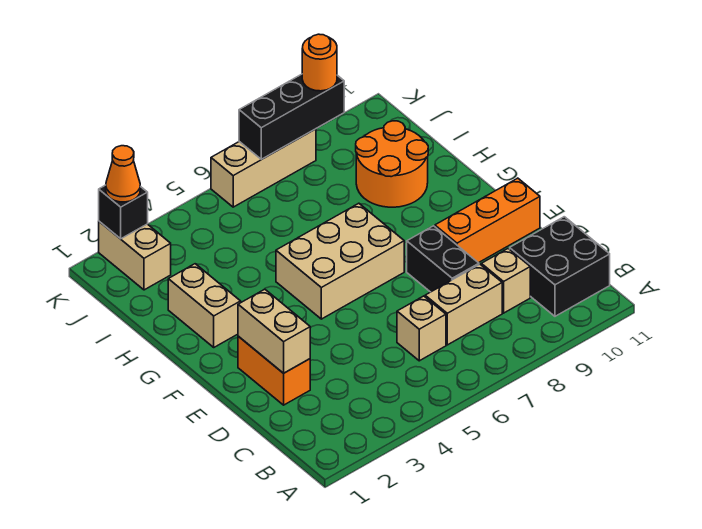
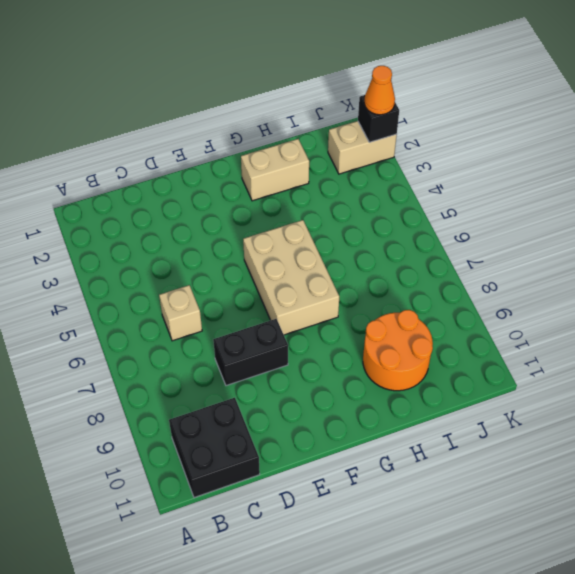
none -> tan 1x2 brick [425,264,502,345]
none -> tan 1x1 brick [481,249,530,313]
none -> orange 1x2 brick [238,336,310,405]

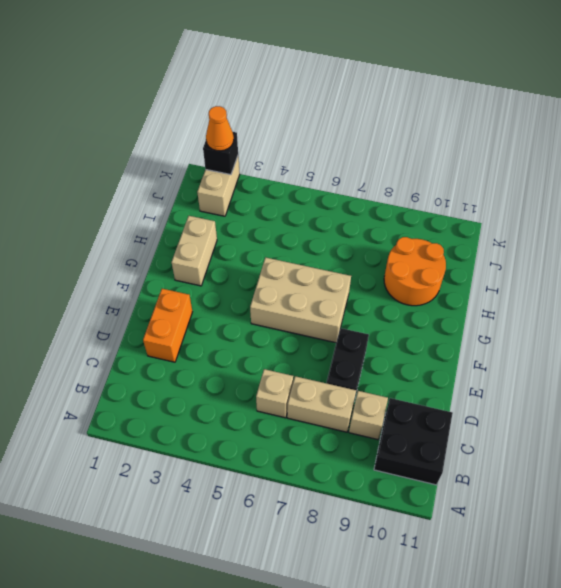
none -> orange 1x3 brick [435,178,540,263]
none -> tan 1x3 brick [211,129,316,207]
none -> tan 1x2 brick [238,289,310,373]

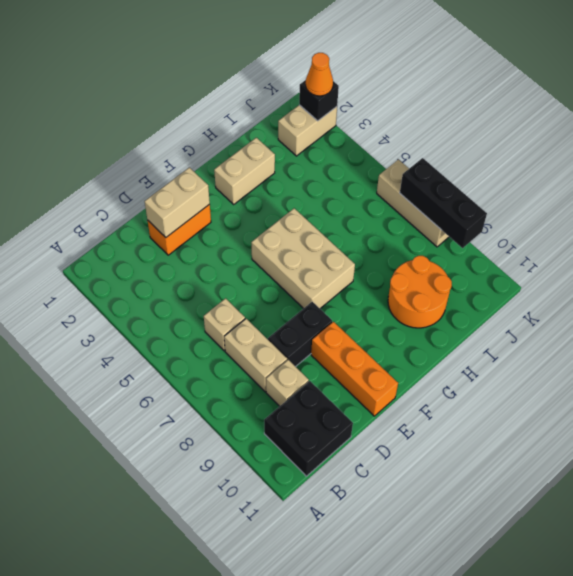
none -> orange 1x1 round brick [302,34,337,91]

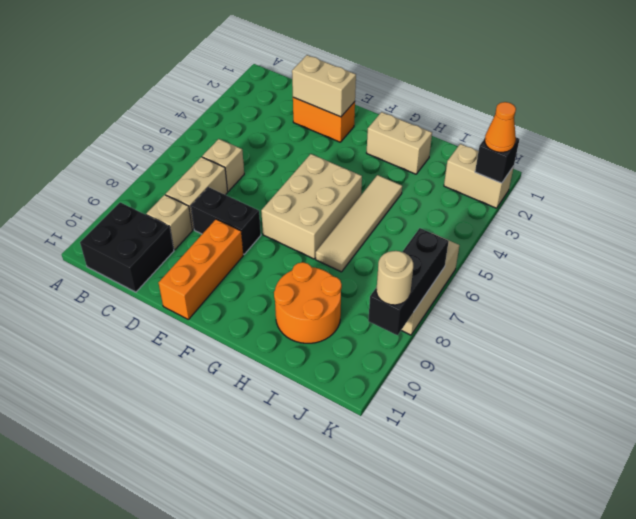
tan 1x4 tile [316,175,402,272] -> none
tan 1x1 round brick [376,251,413,305] -> orange 1x1 round brick [302,34,337,91]

